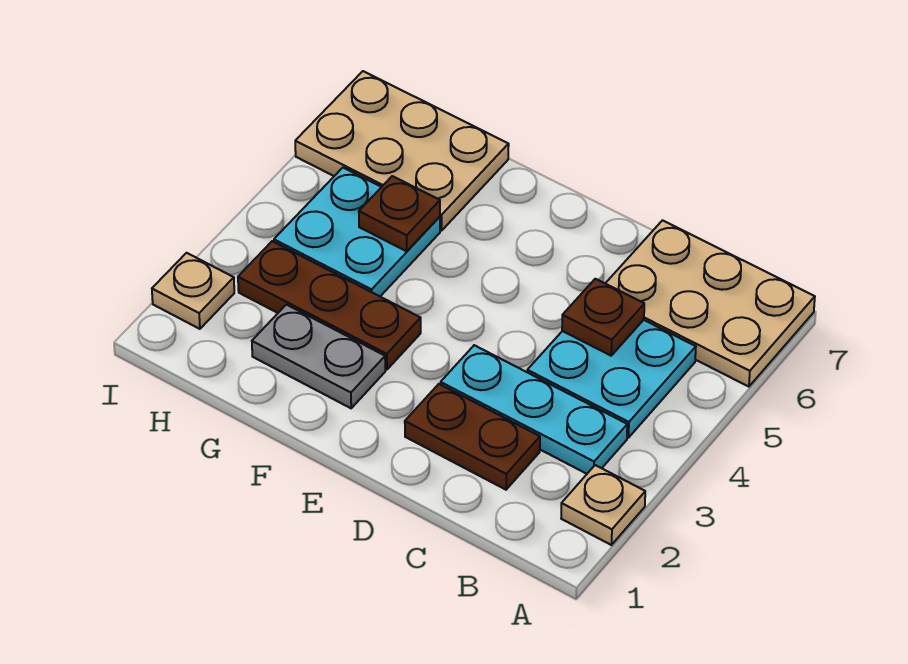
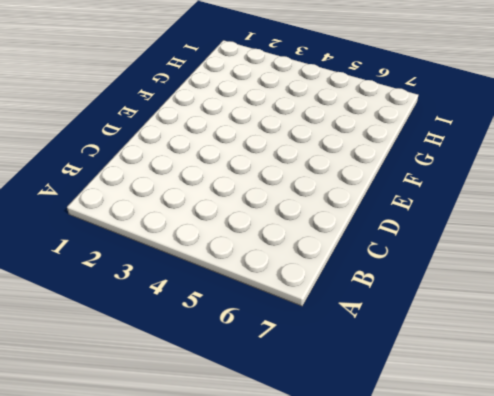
none -> tan 1x1 plate [561,465,645,545]
none -> tan 2x3 plate [605,220,815,387]
none -> cyan 1x3 plate [441,345,627,474]

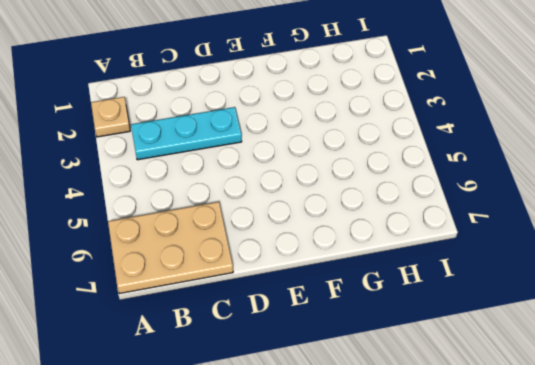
none -> cyan 2x2 plate [527,320,696,438]
none -> brown 1x2 plate [405,384,540,490]
none -> grey 1x2 plate [252,305,385,408]

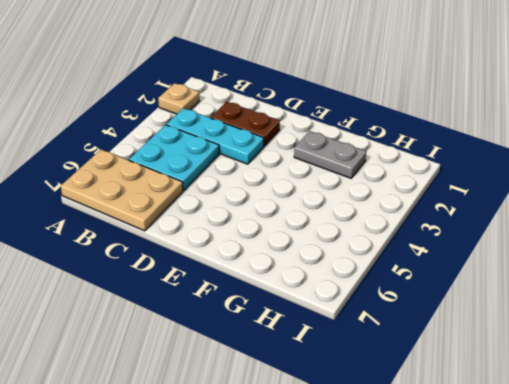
none -> brown 1x3 plate [238,241,421,370]
none -> cyan 2x2 plate [274,168,440,296]
none -> tan 2x3 plate [295,71,509,231]

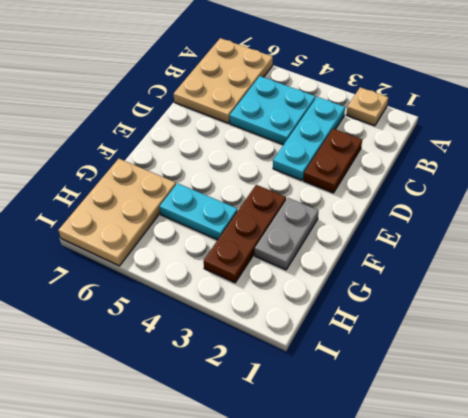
cyan 1x2 plate [160,183,238,240] -> cyan 2x2 plate [274,168,440,296]
none -> tan 1x1 plate [152,253,234,329]
none -> brown 1x1 plate [562,279,644,356]
none -> brown 1x1 plate [359,176,440,251]

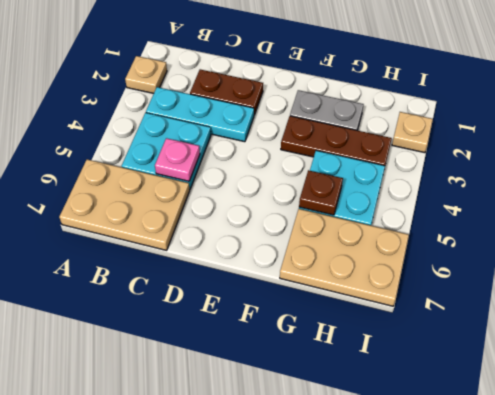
pink 1x1 plate [155,138,200,181] -> brown 1x1 plate [562,279,644,356]

